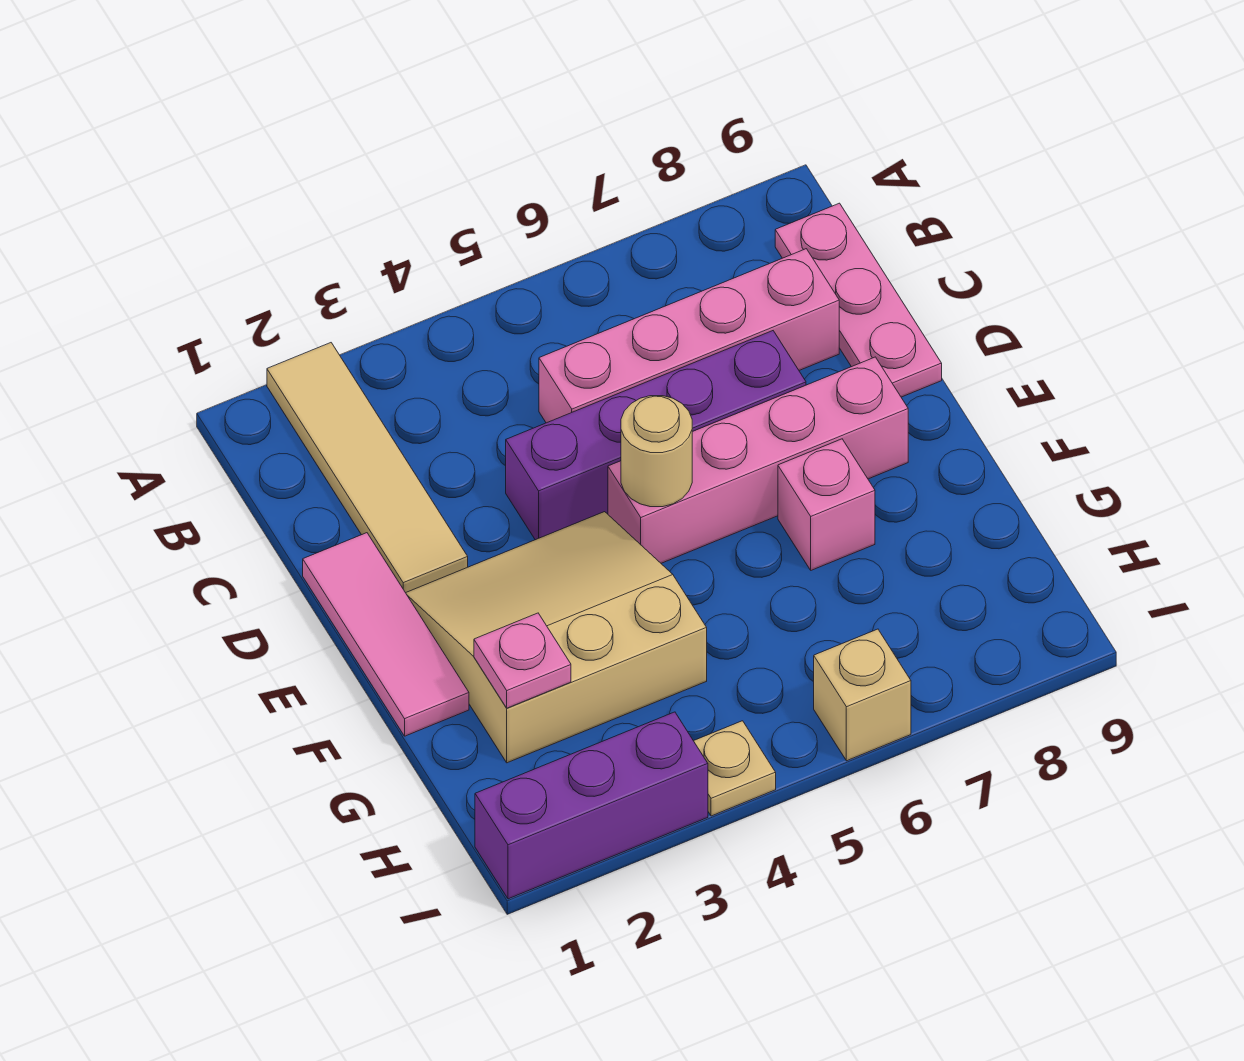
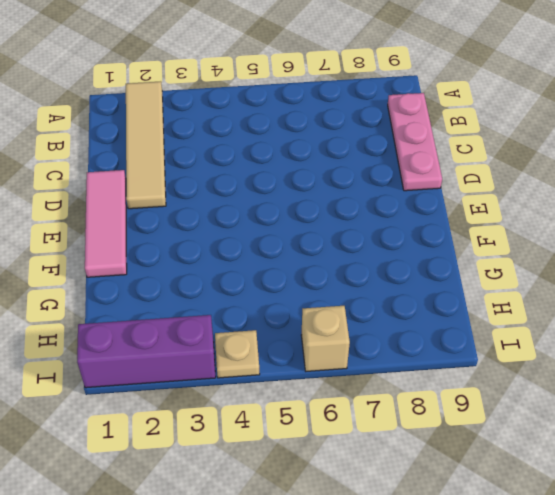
none -> pink 1x4 brick [539,249,839,423]
none -> purple 1x4 brick [506,331,806,540]
none -> tan 3x3 slope [406,512,707,763]

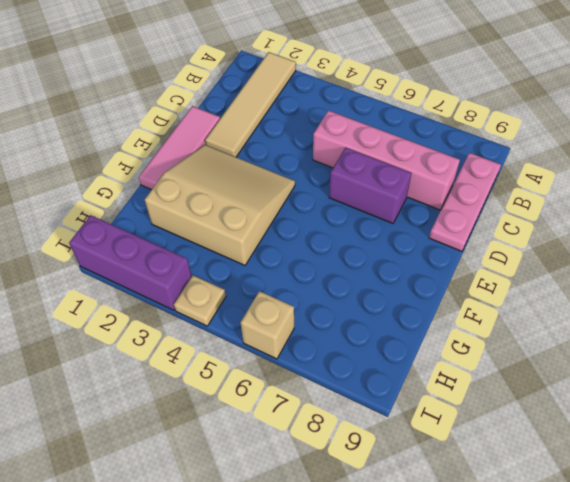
purple 1x2 brick [329,148,411,223] -> purple 1x4 brick [506,331,806,540]
none -> pink 1x4 brick [608,357,908,563]
none -> pink 1x1 brick [778,439,875,570]
none -> tan 1x1 round brick [621,396,692,507]

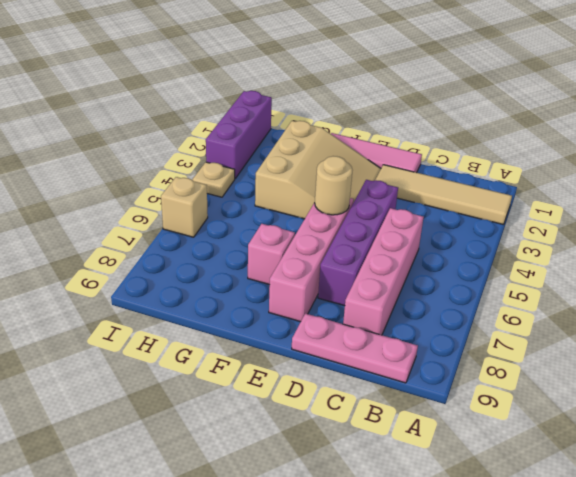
none -> pink 1x1 plate [474,613,571,708]

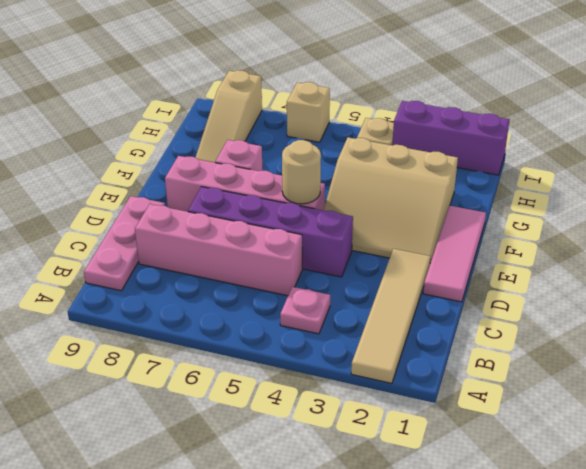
pink 1x1 plate [280,287,330,334] -> pink 1x1 plate moved to [474,613,571,708]
tan 1x3 slope [195,70,262,163] -> none

